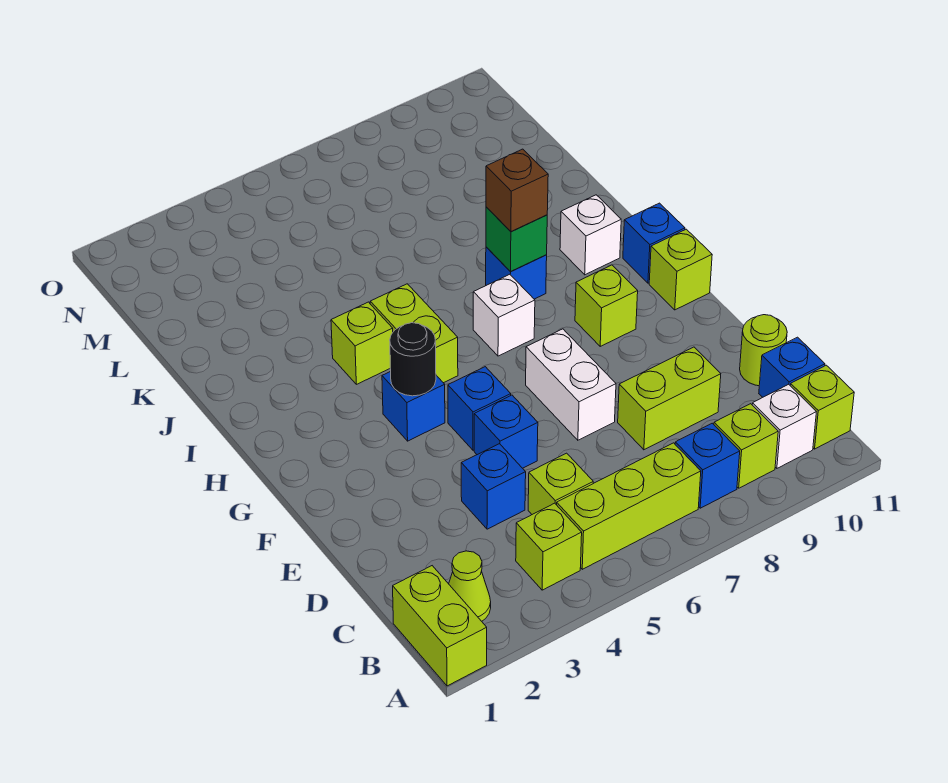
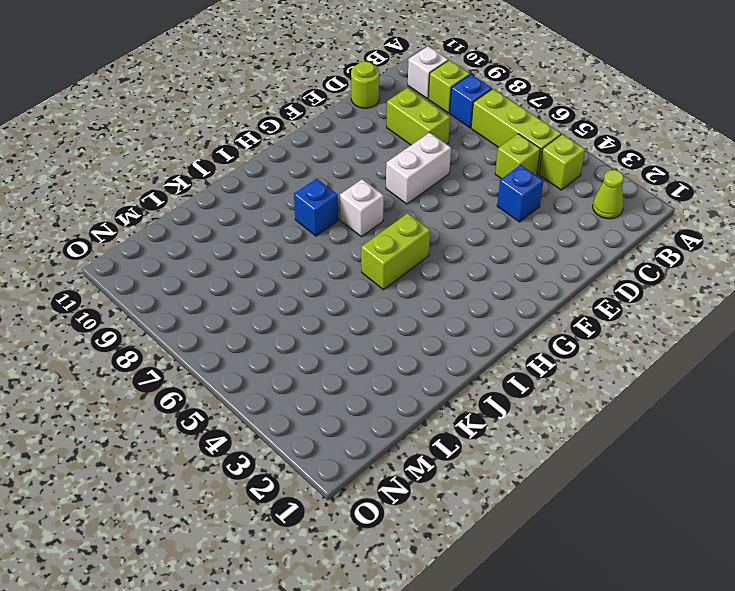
none -> lime 1x2 brick [393,566,487,686]
none -> lime 1x1 brick [790,365,854,449]
none -> blue 1x1 brick [759,337,825,397]

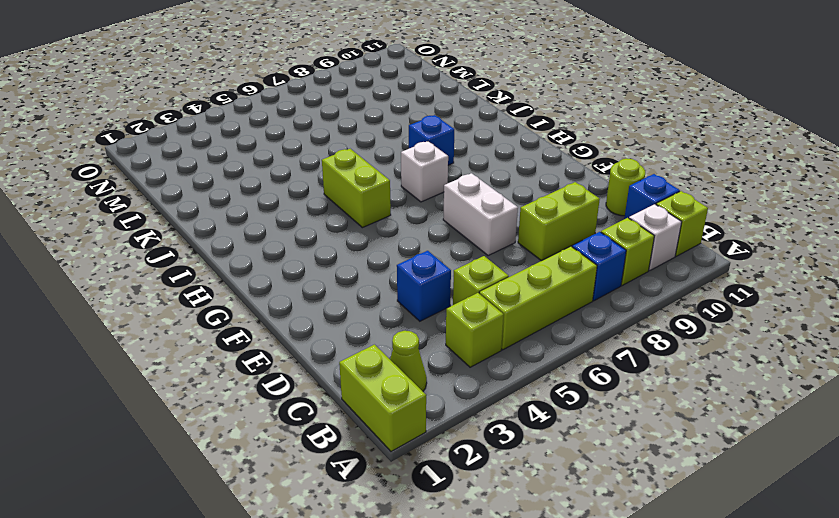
none -> blue 1x1 brick [474,395,538,468]
none -> blue 1x1 brick [448,367,511,450]
none -> blue 1x1 brick [382,371,445,441]

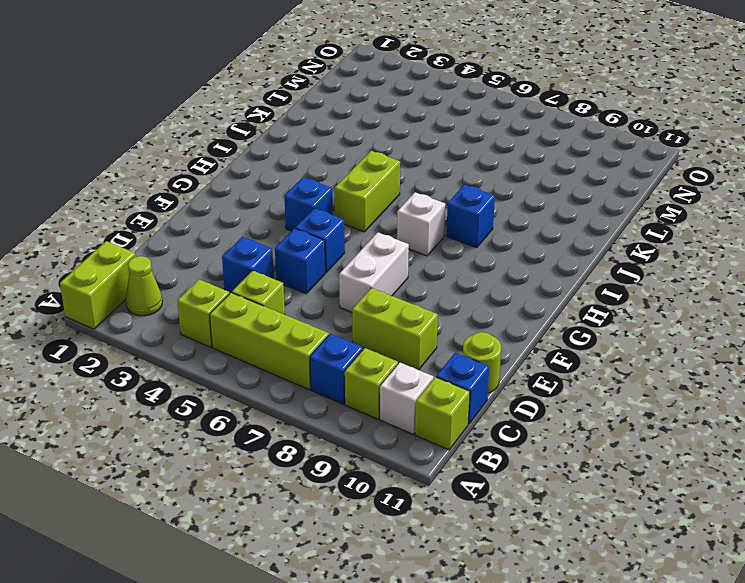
none -> lime 1x1 brick [575,265,638,346]
none -> lime 1x1 brick [649,229,712,310]
none -> blue 1x1 brick [623,203,685,283]

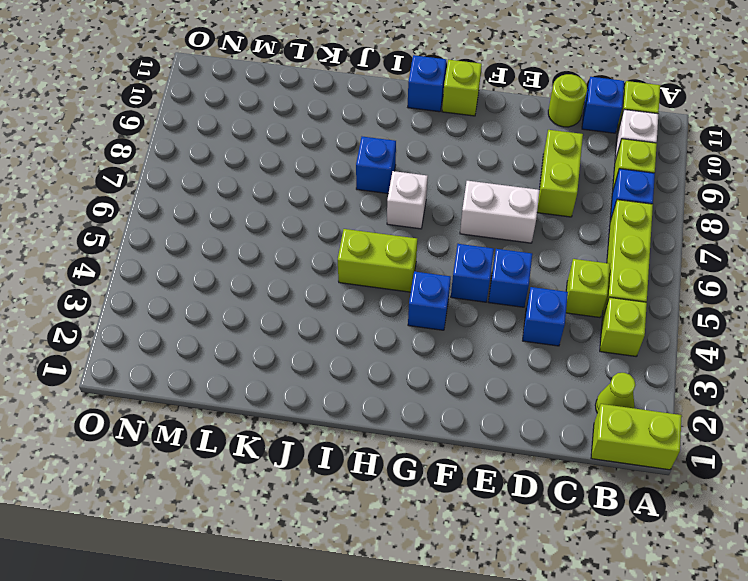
none -> lime 1x1 brick [575,265,638,346]
none -> lime 1x1 brick [331,302,393,384]
none -> white 1x1 brick [560,195,621,275]

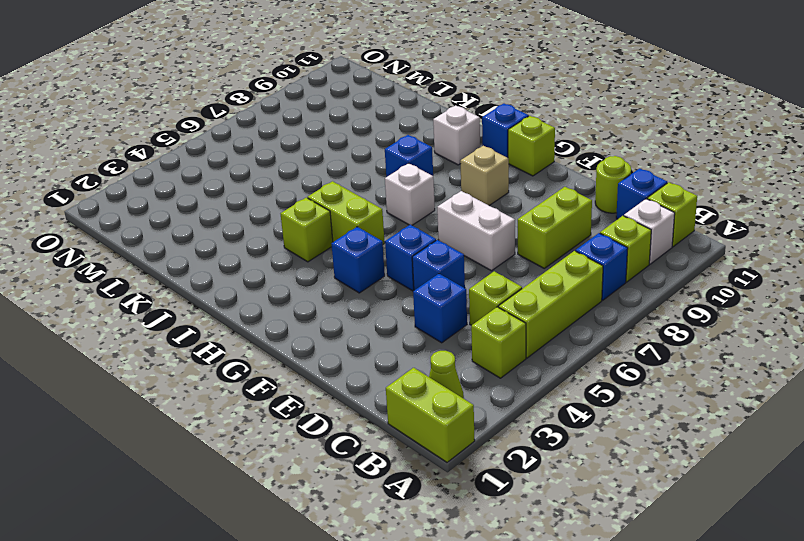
tan 1x1 brick [460,146,509,205] -> lime 1x1 brick [575,265,638,346]
none -> black 1x1 round brick [390,323,436,396]
none -> green 1x1 brick [486,207,547,272]
none -> brown 1x1 brick [486,149,548,231]

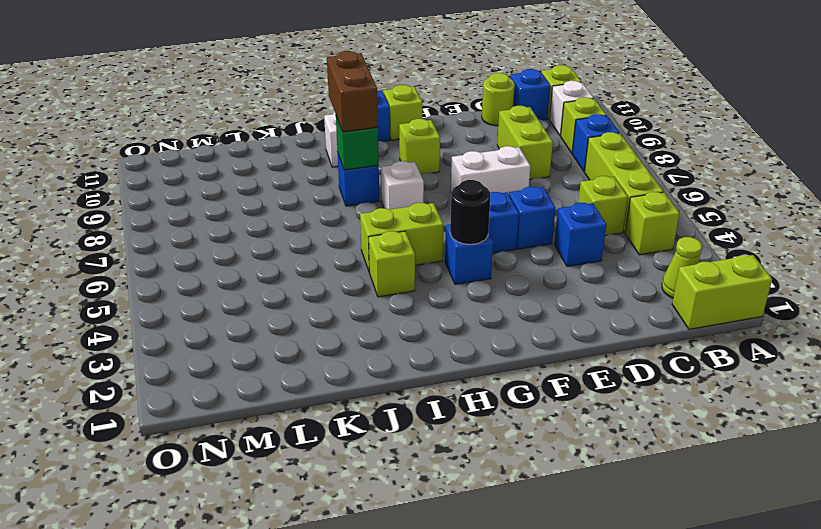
brown 1x2 brick [327,51,378,132] -> brown 1x1 brick [486,149,548,231]

